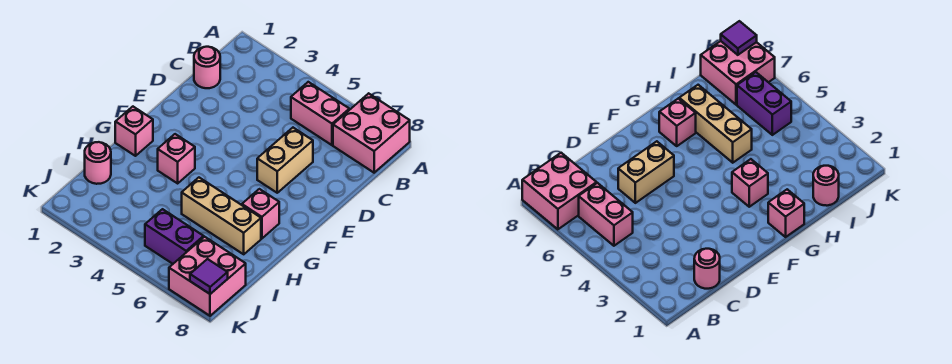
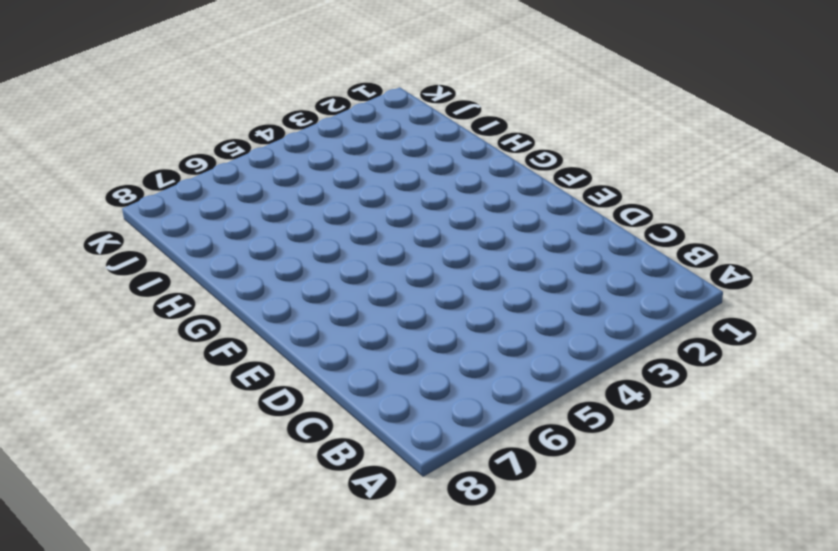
none -> pink 2x2 brick [333,93,410,173]
none -> pink 1x2 brick [291,82,349,145]
none -> pink 1x1 round brick [194,47,220,88]

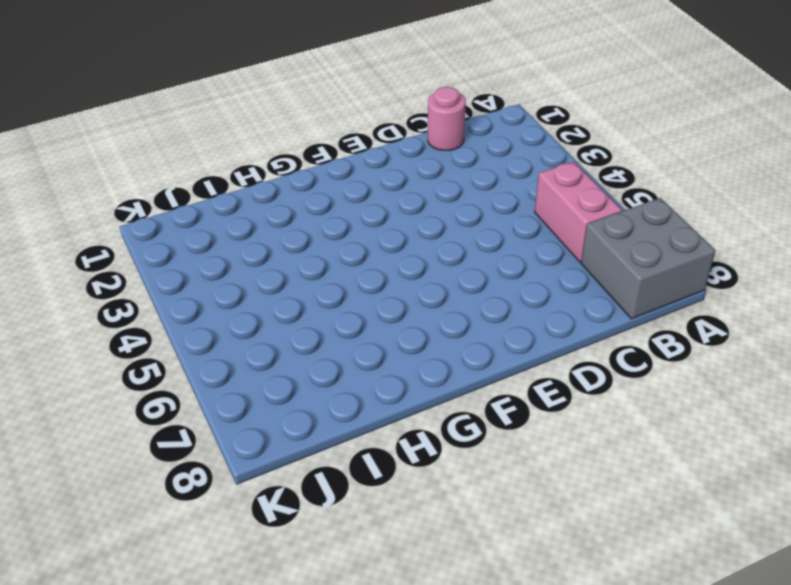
grey 2x2 brick [581,198,715,319] -> pink 2x2 brick [333,93,410,173]
none -> tan 1x2 brick [257,128,313,193]
none -> pink 1x1 brick [115,107,153,156]
none -> pink 1x1 brick [158,134,195,183]

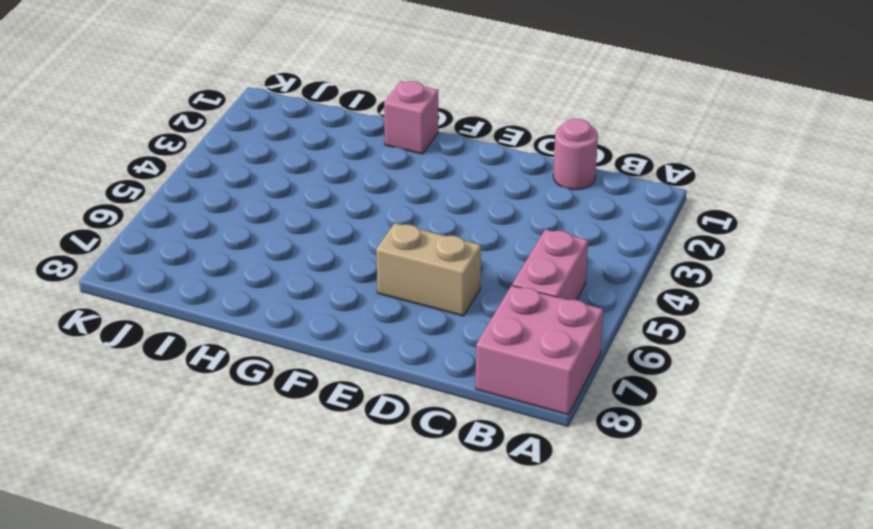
none -> pink 1x1 brick [158,134,195,183]
none -> pink 1x1 brick [242,189,279,238]
none -> tan 1x3 brick [182,178,261,254]

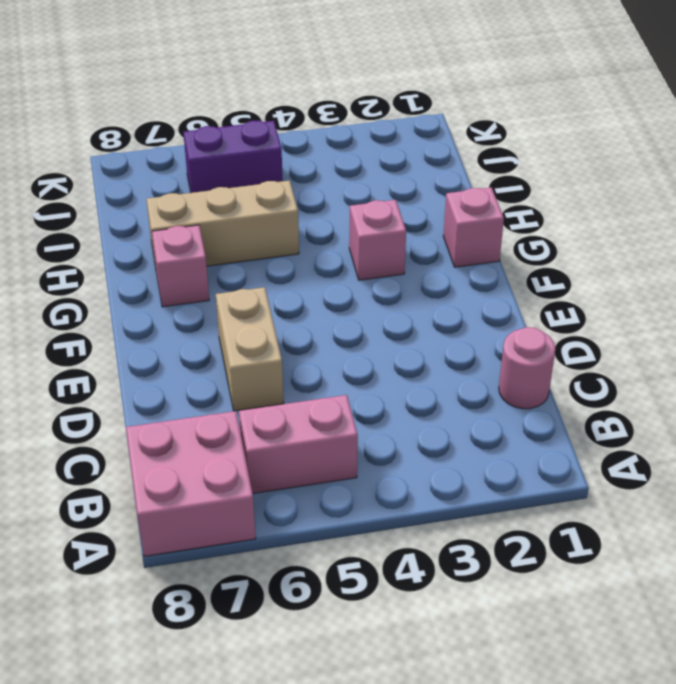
none -> pink 1x1 round brick [85,142,111,184]
none -> pink 2x2 brick [169,237,246,316]
none -> purple 1x1 tile [190,259,228,294]

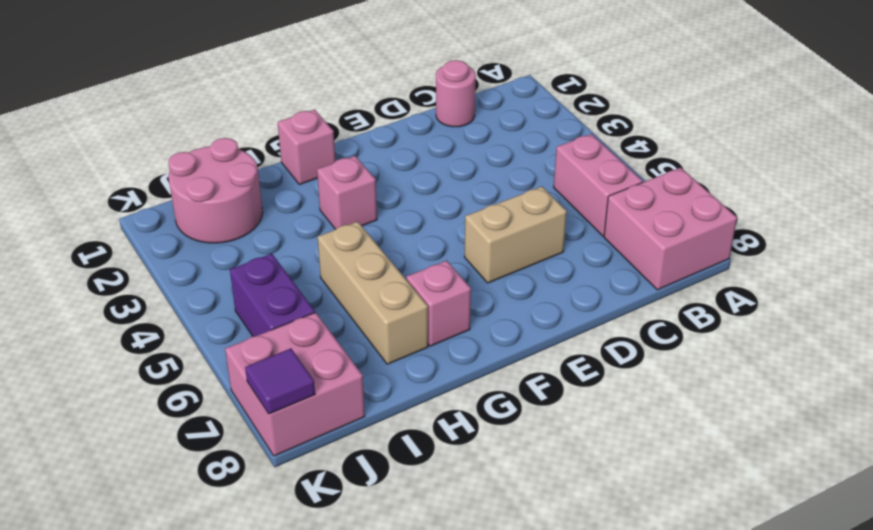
pink 2x2 round brick [169,138,263,243] -> pink 1x1 round brick [85,142,111,184]

